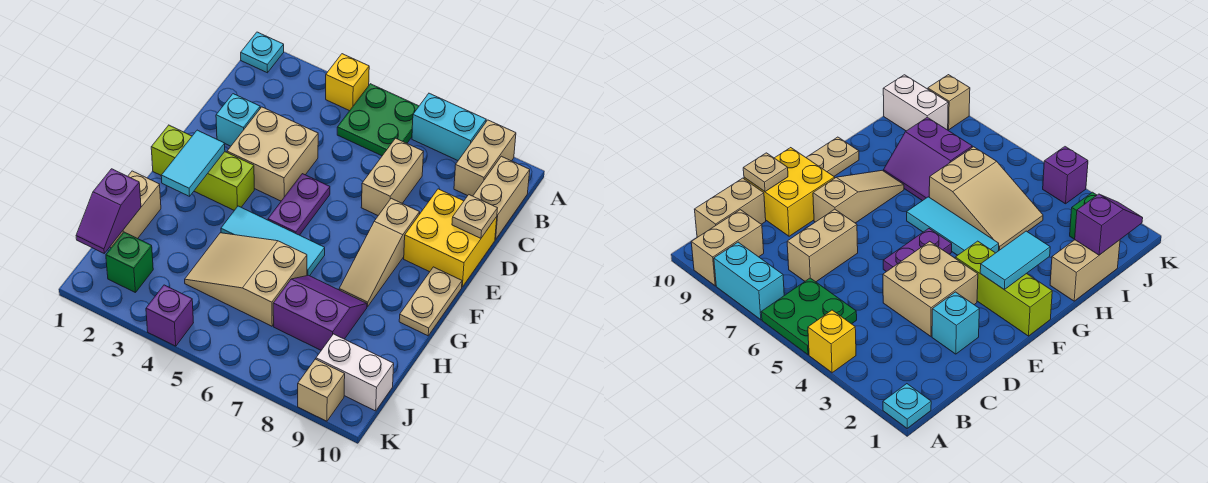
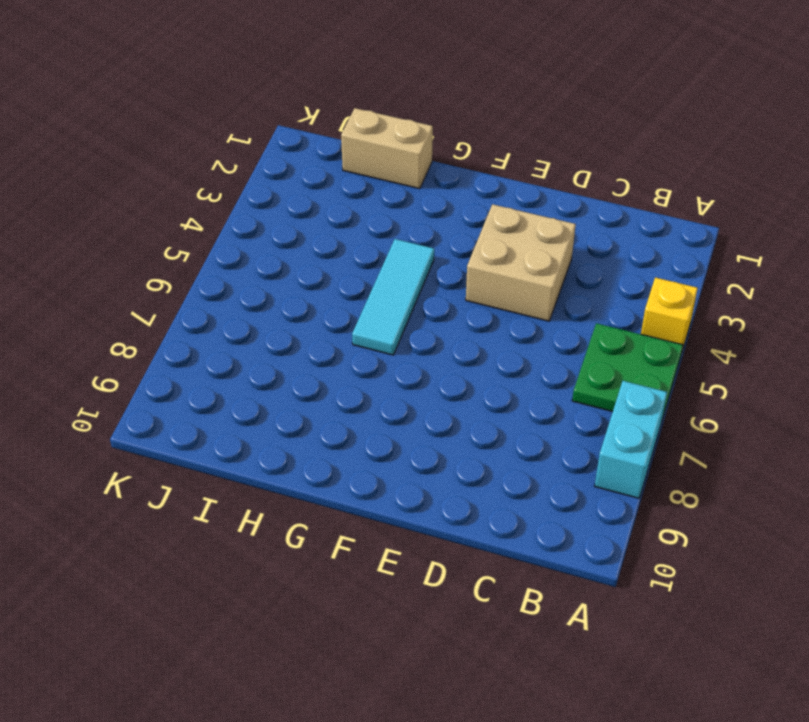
none -> cyan 1x1 plate [241,32,284,73]
none -> tan 1x2 brick [454,120,516,196]
none -> tan 1x2 brick [473,156,530,239]

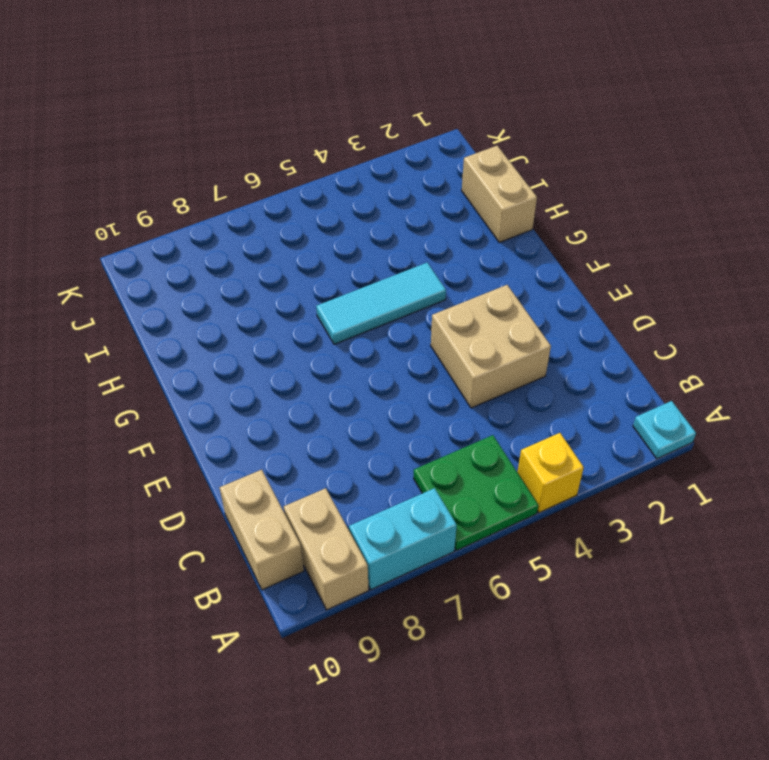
none -> tan 1x2 brick [361,138,424,215]
none -> cyan 1x1 brick [216,94,260,146]
none -> yellow 2x2 brick [404,189,497,287]

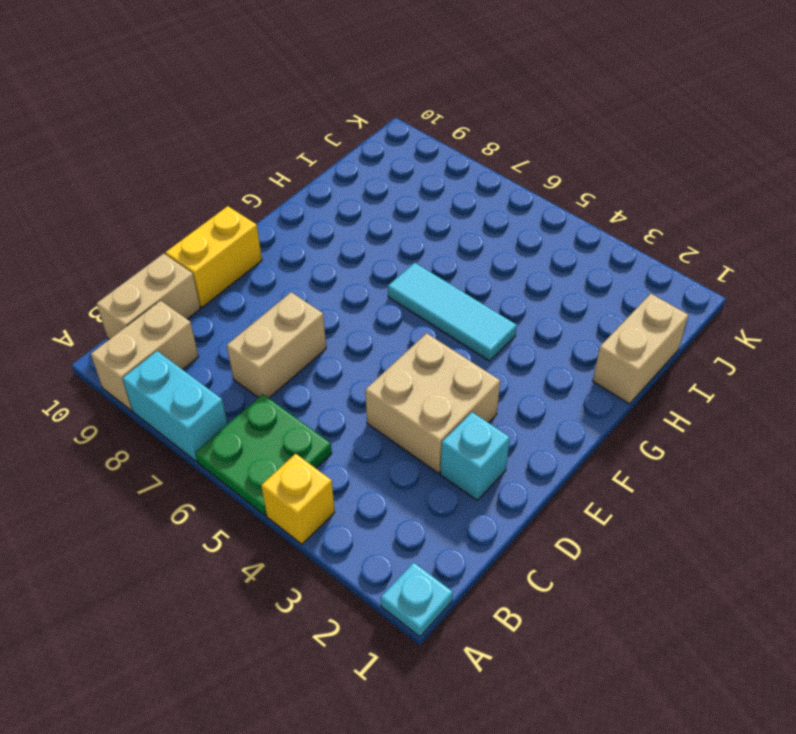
yellow 1x2 brick [165,206,262,307] -> yellow 2x2 brick [404,189,497,287]
none -> purple 1x2 plate [268,174,330,235]
none -> tan 1x3 slope [339,198,420,307]
none -> lime 1x3 brick [151,125,254,210]

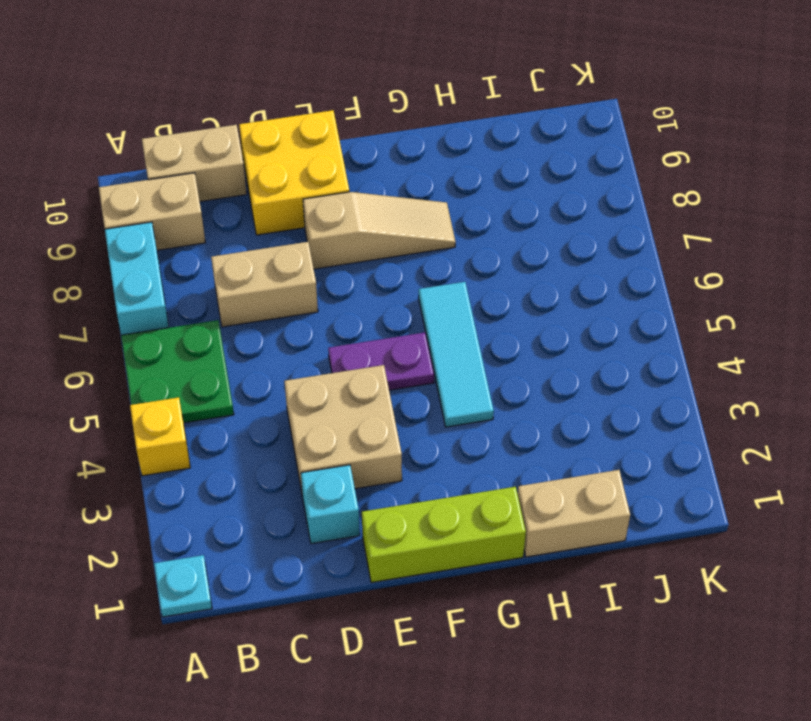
lime 1x3 brick [362,487,526,583] -> lime 1x3 brick turned to [151,125,254,210]
none -> tan 1x2 plate [399,267,462,336]
none -> tan 2x3 slope [185,233,307,326]
none -> purple 2x2 slope [273,275,367,350]

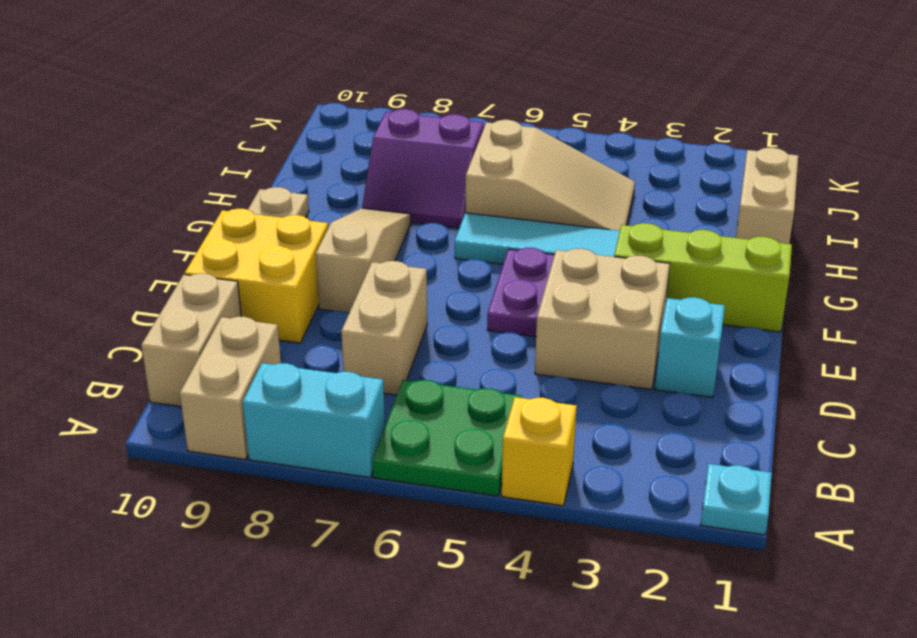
none -> green 1x1 brick [106,232,153,293]
none -> white 1x2 brick [316,334,394,411]
none -> purple 1x1 brick [146,285,193,346]

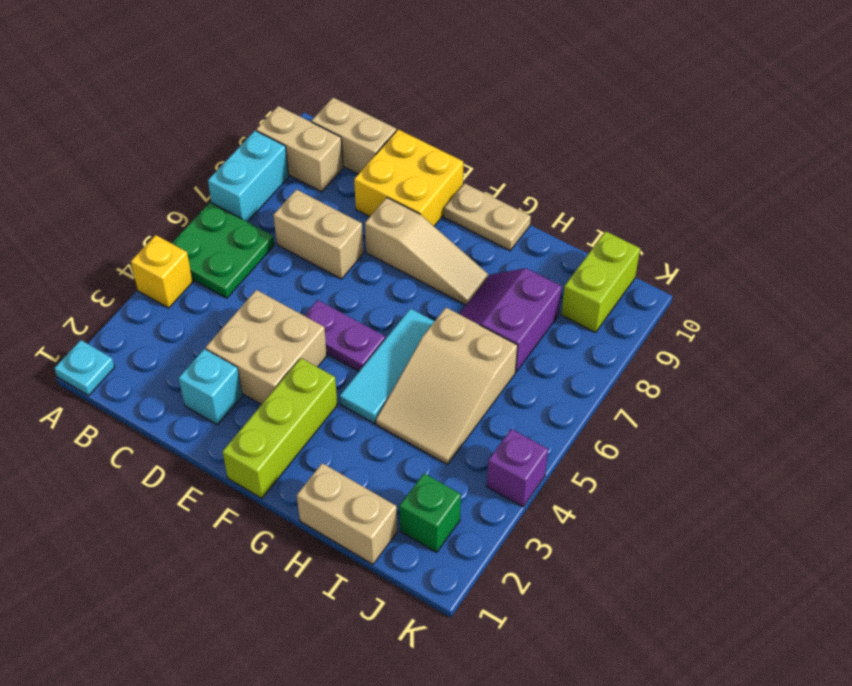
lime 1x2 brick [561,231,640,333] -> white 1x2 brick [316,334,394,411]
none -> tan 1x1 brick [298,359,345,421]
none -> tan 1x1 plate [452,195,498,238]
none -> cyan 1x2 tile [161,130,225,196]

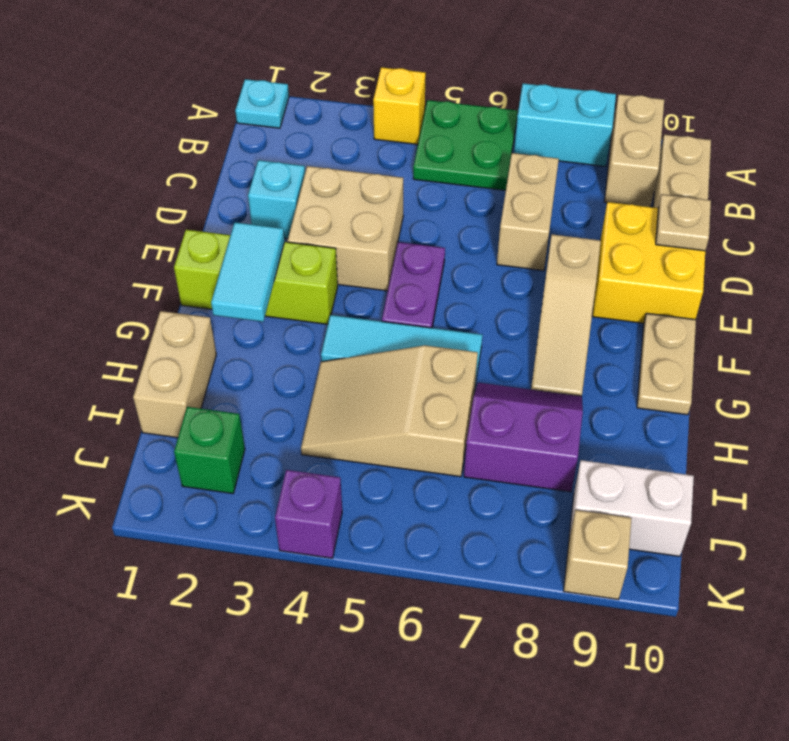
none -> purple 1x2 slope [76,169,141,253]

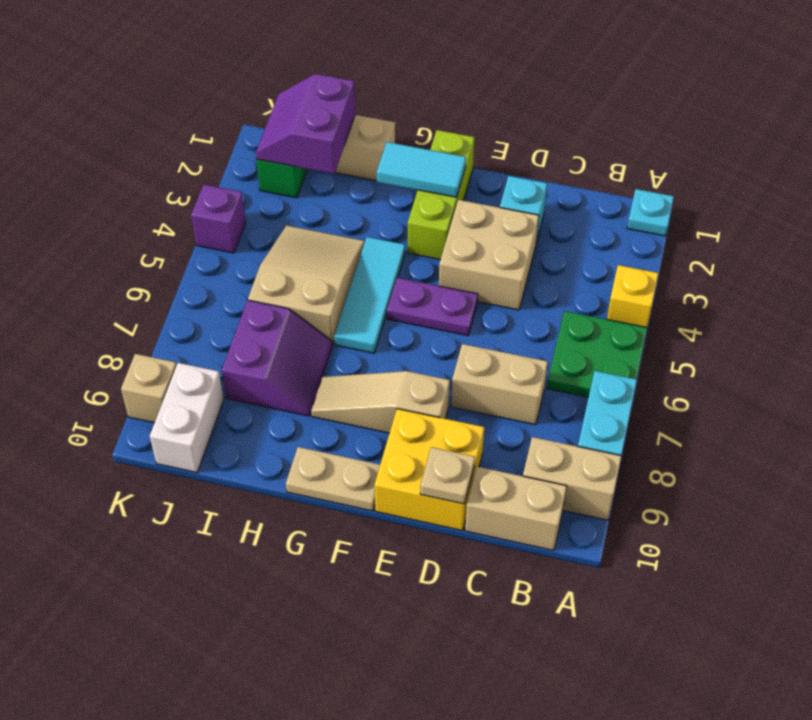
purple 2x2 slope [256,74,355,174] -> purple 1x2 slope [76,169,141,253]

